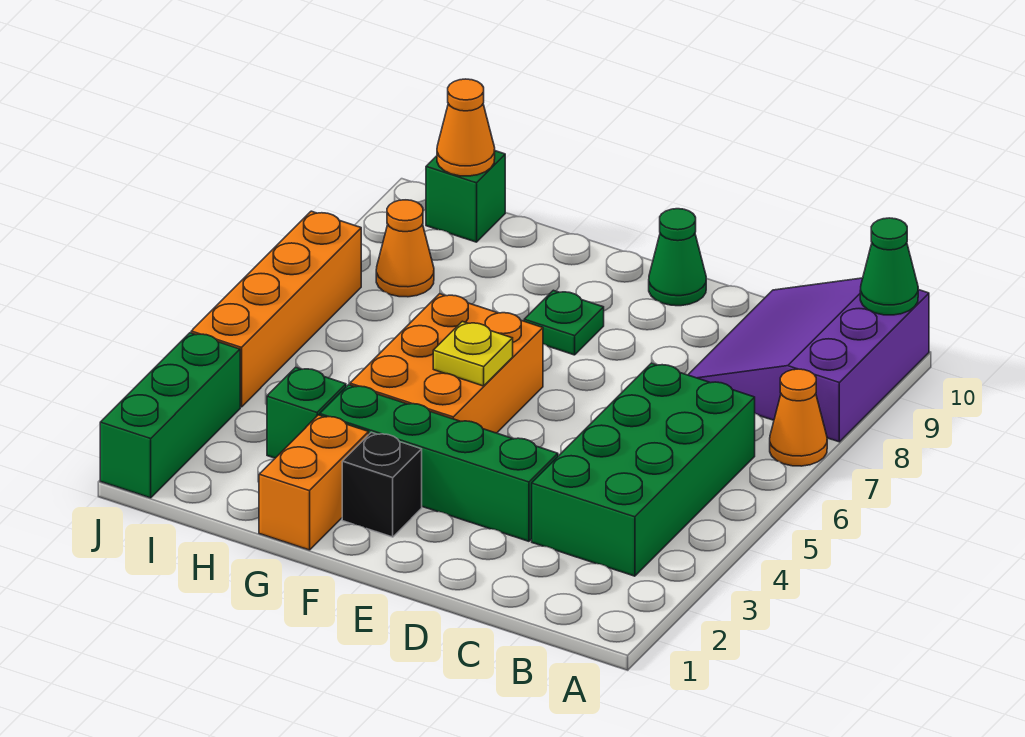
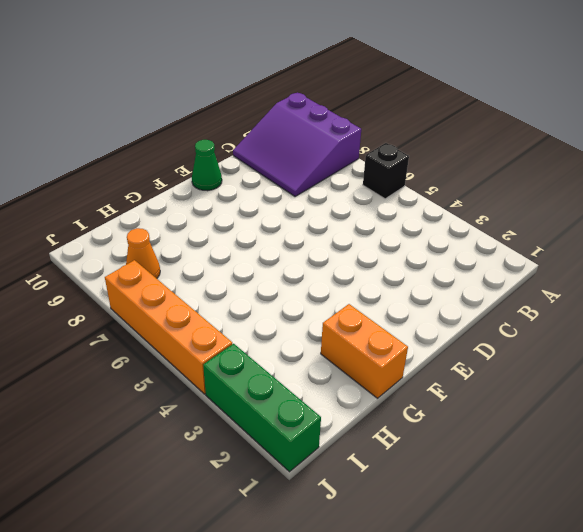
black 1x1 brick [363,143,409,199] -> black 1x1 brick moved to [342,432,422,537]
none -> orange 1x1 cone [770,369,827,466]
none -> green 2x4 brick [532,363,755,576]
none -> green 1x4 brick [320,385,558,541]

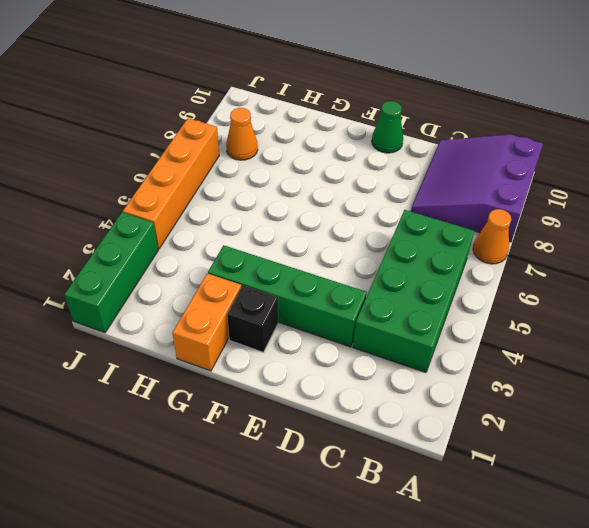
none -> orange 2x3 brick [350,294,543,433]
none -> green 1x1 plate [524,290,604,355]
none -> green 1x1 brick [267,367,346,458]

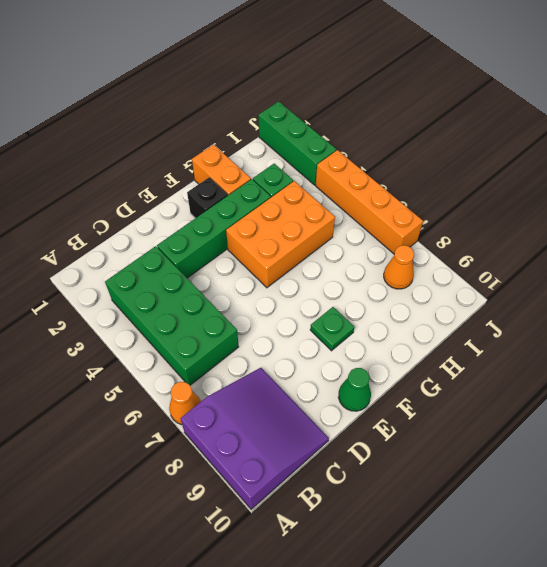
orange 2x3 brick [226,181,335,288] -> orange 2x3 brick turned to [350,294,543,433]
none -> green 1x1 brick [426,151,505,242]
none -> green 1x1 cone [860,218,918,315]
none -> yellow 1x1 plate [433,321,513,386]

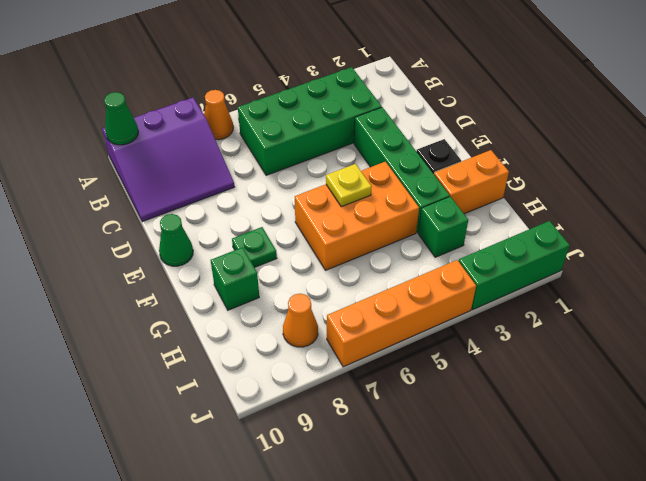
green 1x1 brick [211,247,259,310] -> green 1x1 brick moved to [426,151,505,242]
none -> orange 1x1 cone [437,79,495,176]

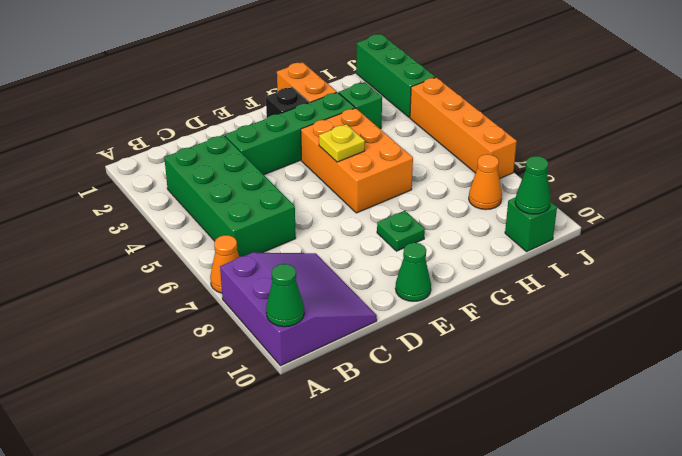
green 1x1 cone [515,156,551,214] -> orange 1x1 cone [437,79,495,176]

